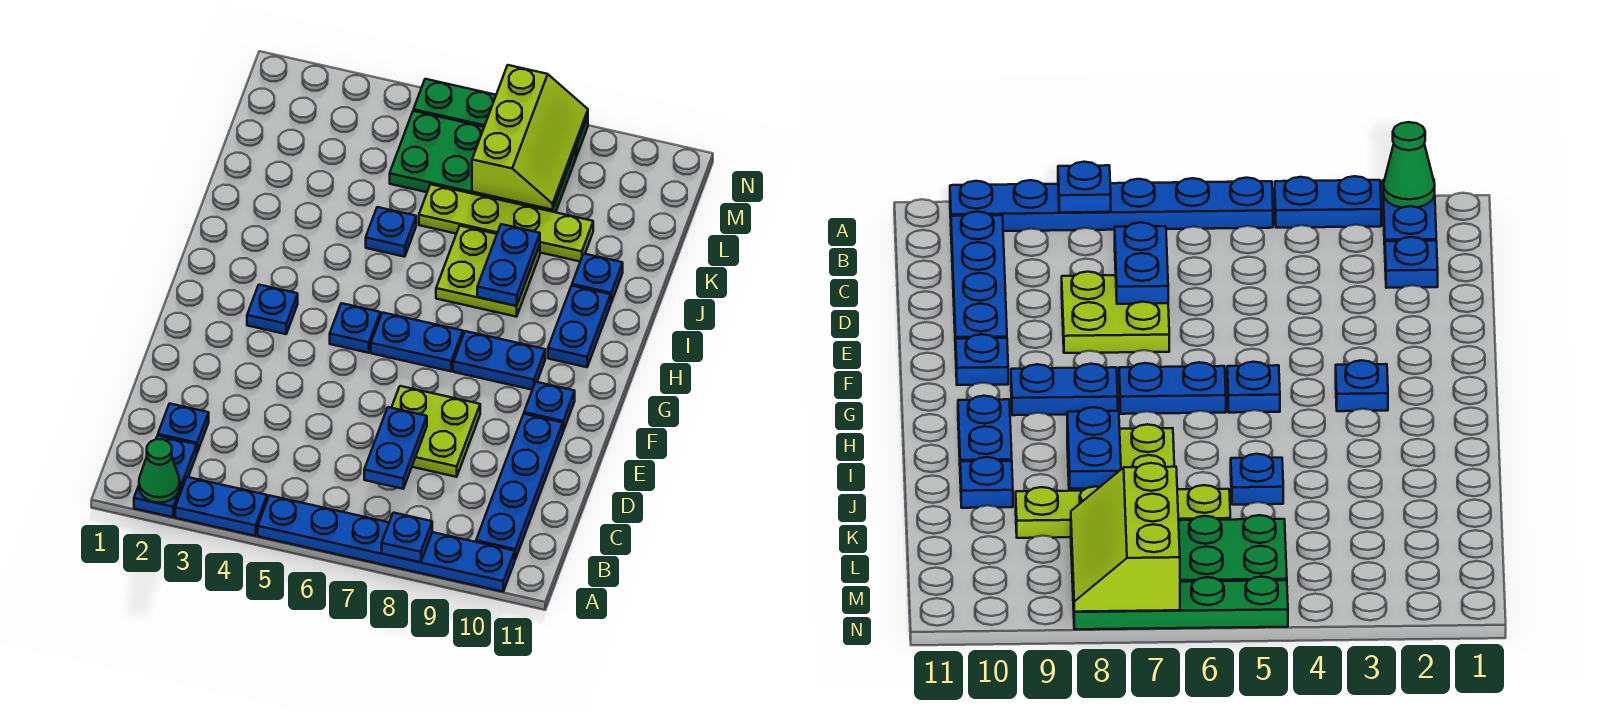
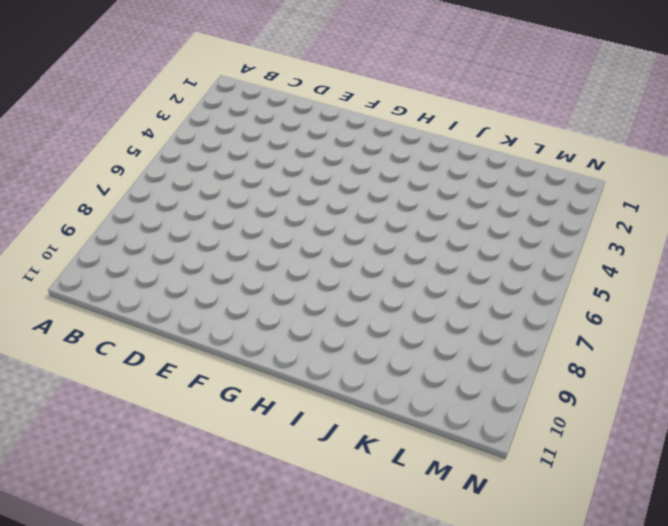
none -> blue 1x2 plate [134,436,197,517]
none -> blue 1x2 plate [175,477,267,536]
none -> blue 1x6 plate [258,495,515,592]

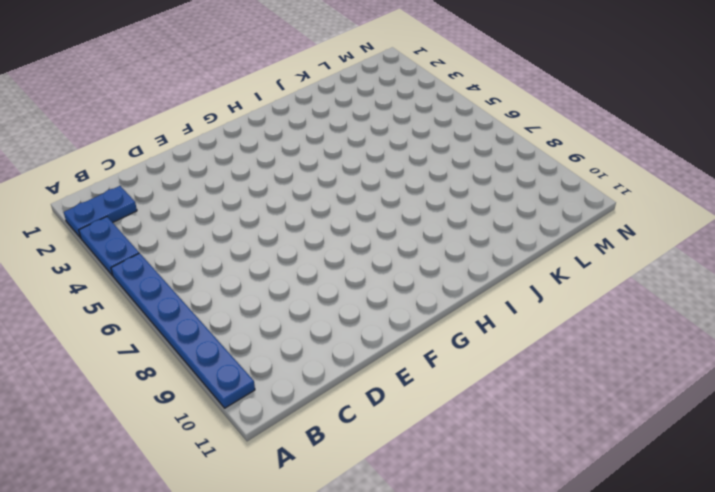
none -> blue 1x4 plate [476,414,563,559]
none -> blue 1x1 plate [158,404,209,452]
none -> lime 2x2 plate [392,386,480,477]

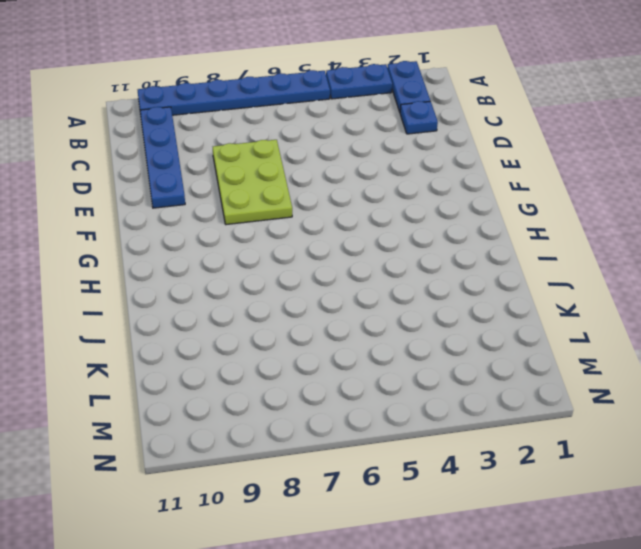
lime 2x3 plate [213,140,292,225] -> lime 2x2 plate [392,386,480,477]
none -> blue 1x1 plate [524,382,575,431]
none -> blue 1x1 plate [247,285,298,334]
none -> blue 1x1 plate [330,303,380,353]

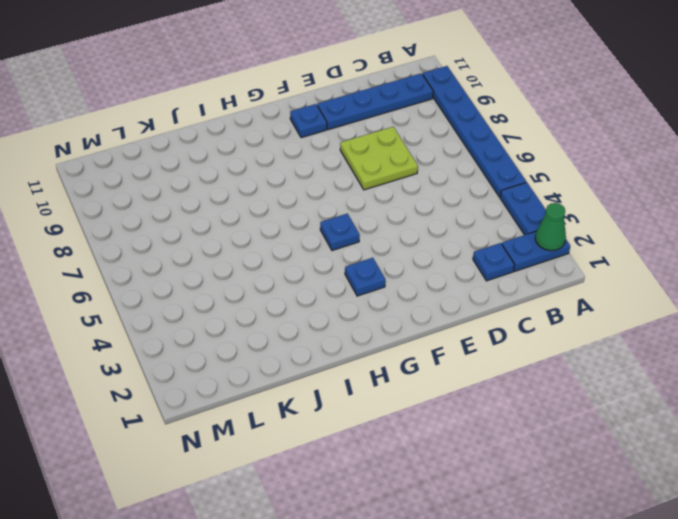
none -> blue 1x2 plate [371,313,463,371]
none -> blue 1x2 plate [453,331,545,390]
none -> blue 1x2 plate [548,286,611,367]

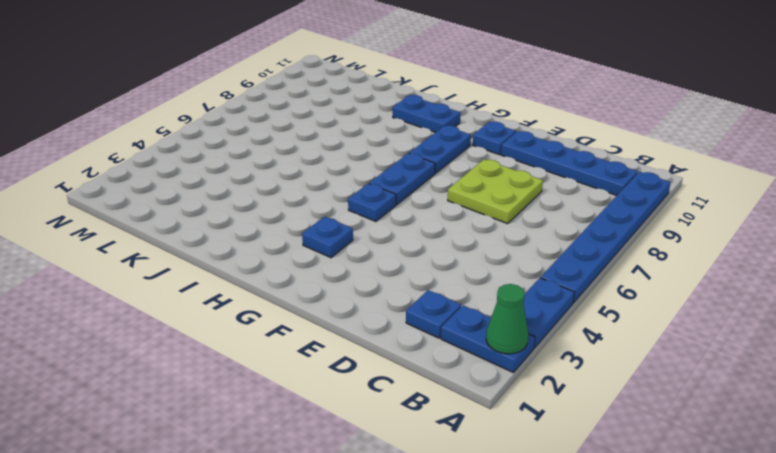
none -> lime 2x2 plate [436,226,540,317]
none -> blue 1x1 plate [366,207,416,257]
none -> blue 1x1 plate [572,254,623,302]

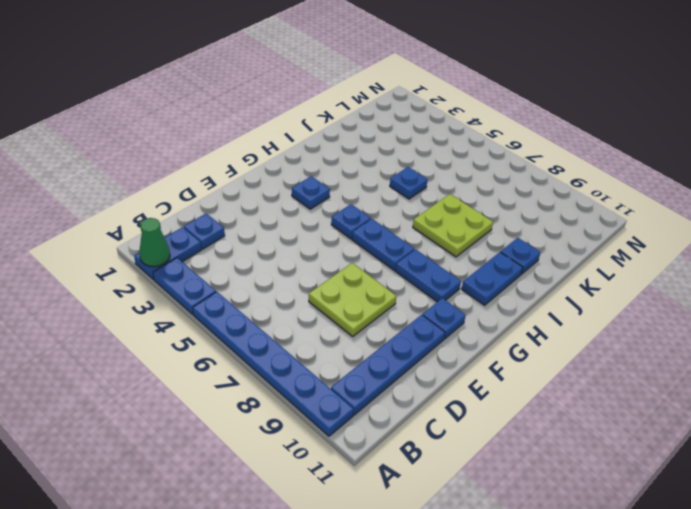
none -> lime 1x4 plate [419,184,593,261]
none -> green 2x4 plate [390,111,576,212]
none -> green 1x4 plate [414,79,588,156]

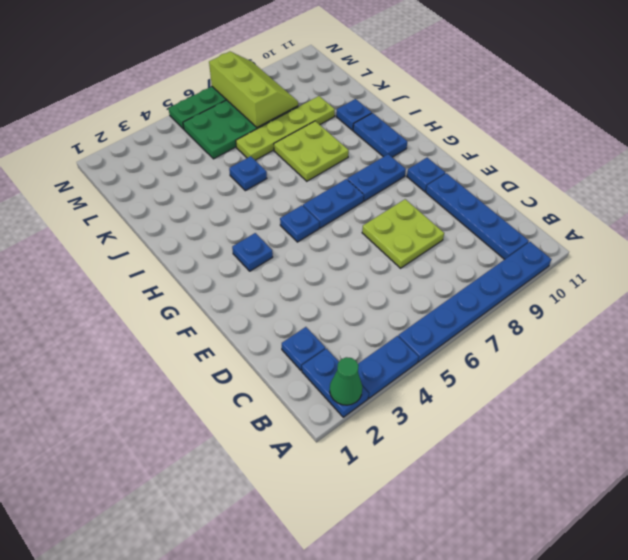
none -> blue 1x1 plate [382,513,432,562]
none -> blue 1x2 plate [364,407,427,489]
none -> blue 1x2 plate [477,224,540,306]

